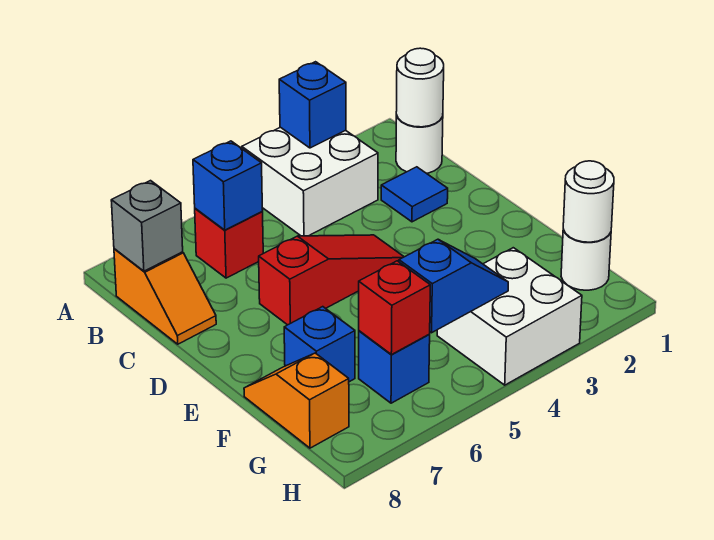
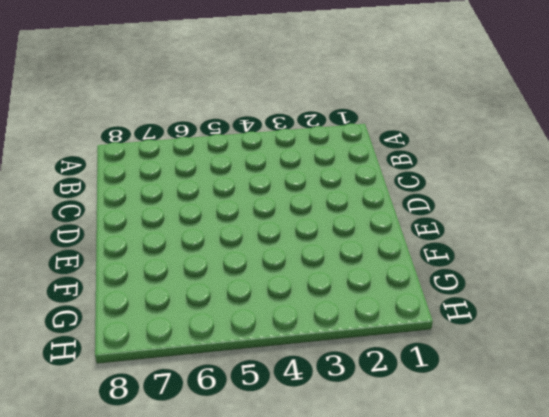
none -> white 2x2 brick [242,127,378,236]
none -> white 1x1 round brick [396,115,443,173]
none -> red 1x1 brick [195,208,263,278]

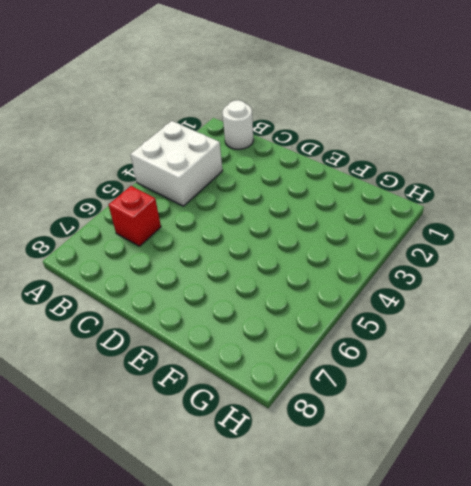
none -> orange 1x2 slope [114,249,216,344]
none -> blue 1x1 tile [381,167,448,222]
none -> red 1x3 slope [259,235,404,325]

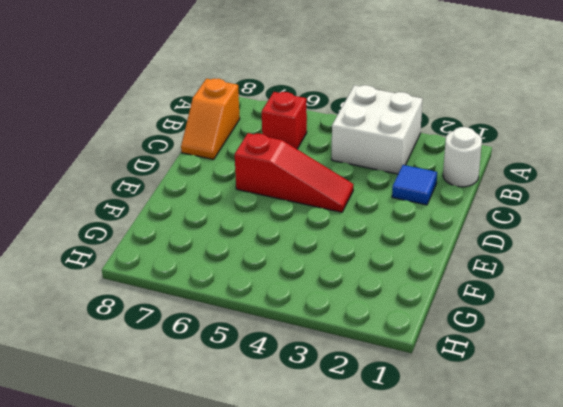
none -> blue 1x1 brick [284,307,355,382]
none -> orange 1x2 slope [244,353,349,448]
none -> white 1x1 round brick [561,230,611,290]

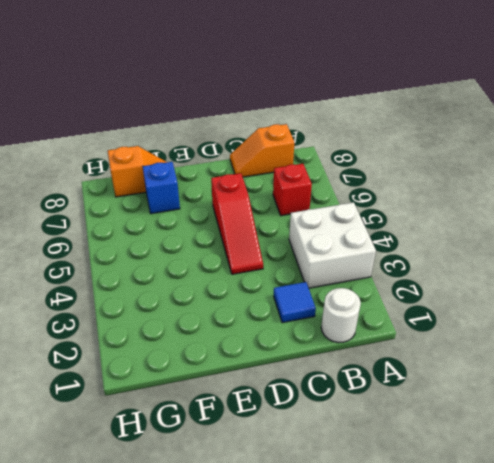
none -> white 1x1 round brick [561,230,611,290]
none -> white 2x2 brick [437,248,582,385]
none -> blue 1x1 brick [359,331,430,403]

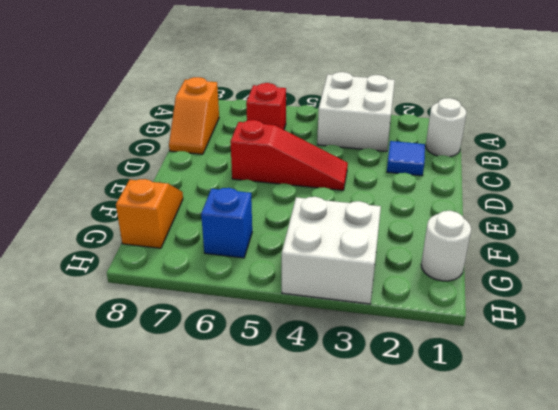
none -> blue 1x1 brick [284,307,355,382]
none -> blue 1x1 brick [279,62,346,148]
none -> white 1x1 round brick [396,48,444,127]

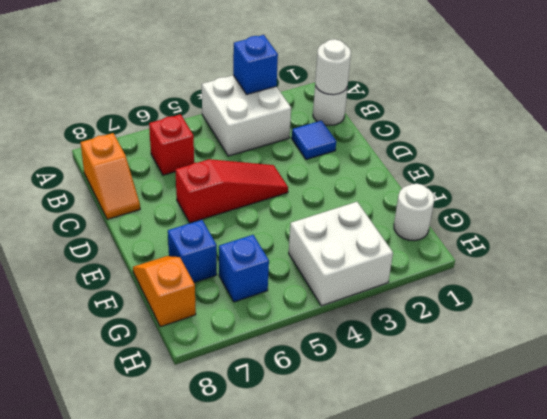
none -> blue 1x1 brick [193,141,263,230]
none -> grey 1x1 brick [111,181,183,271]
none -> white 1x1 round brick [563,161,614,242]

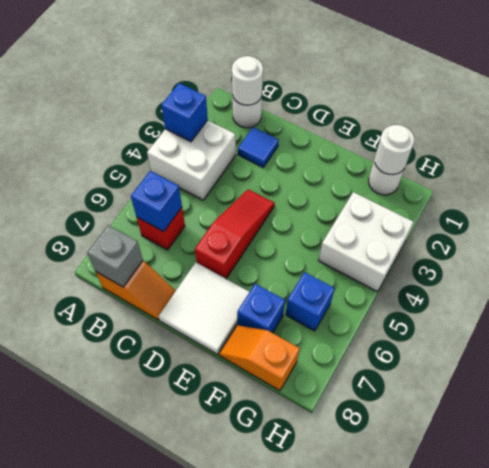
white 2x2 tile [158,262,249,354] -> none
none -> blue 1x2 slope [399,239,508,333]
none -> red 1x1 brick [359,261,430,355]

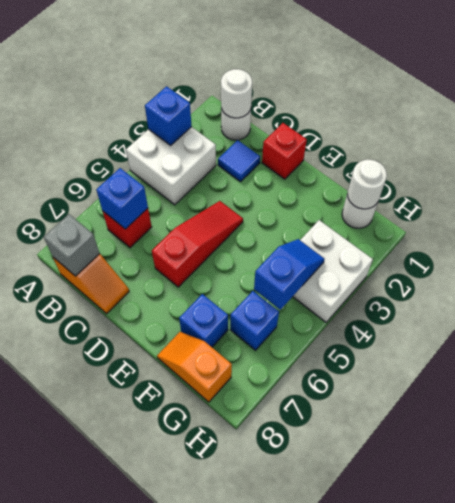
red 1x1 brick [262,123,307,179] -> red 1x1 brick moved to [359,261,430,355]

